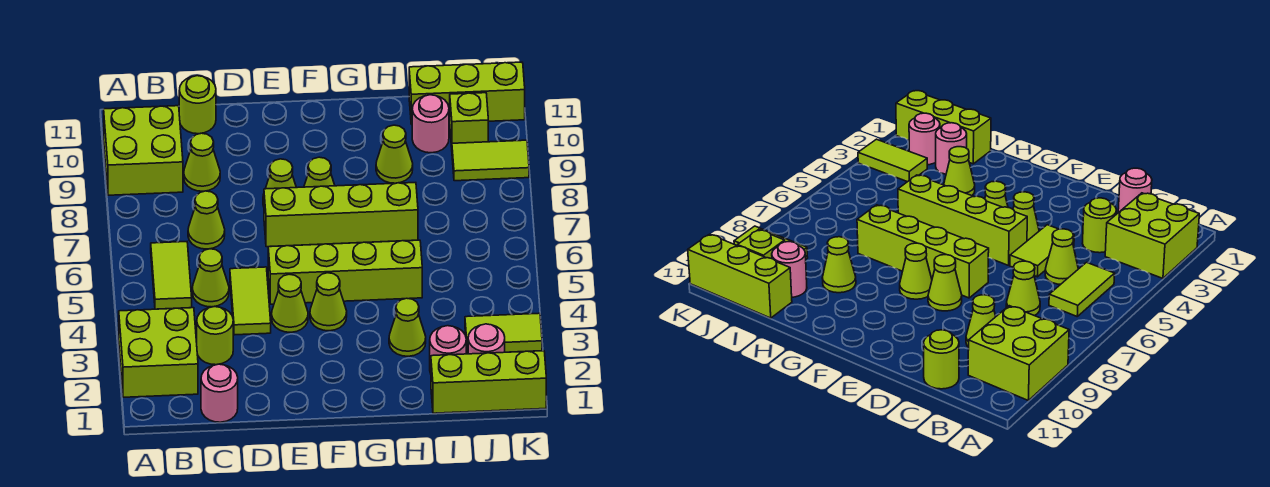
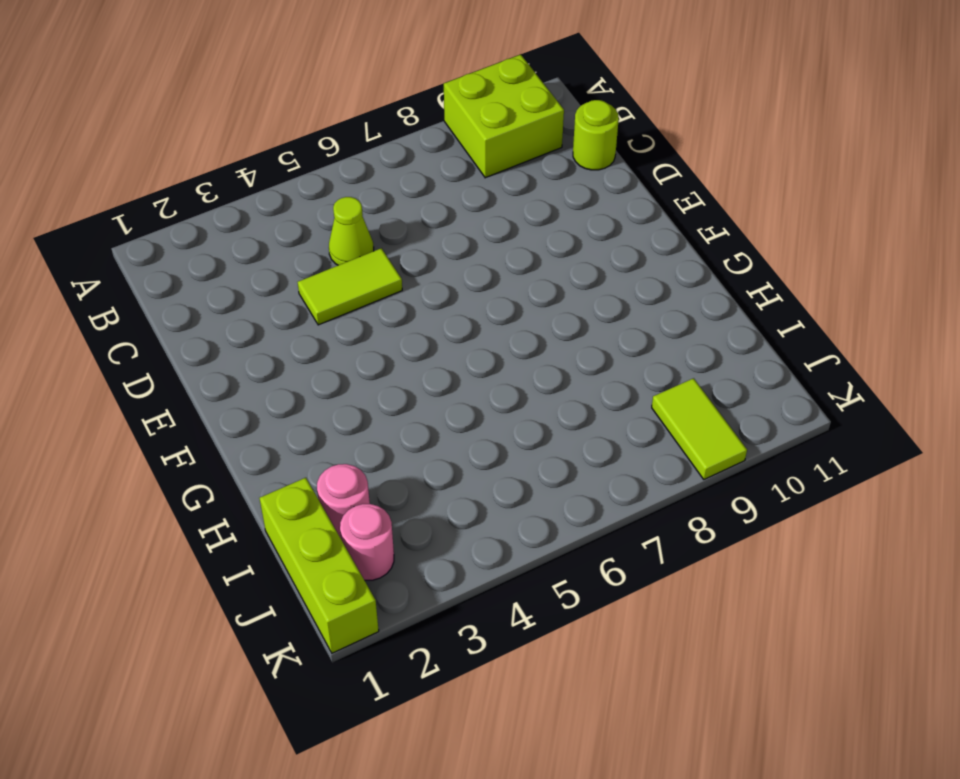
none -> lime 2x2 brick [119,308,198,397]
none -> lime 1x2 tile [151,242,192,309]
none -> pink 1x1 round brick [201,364,238,422]

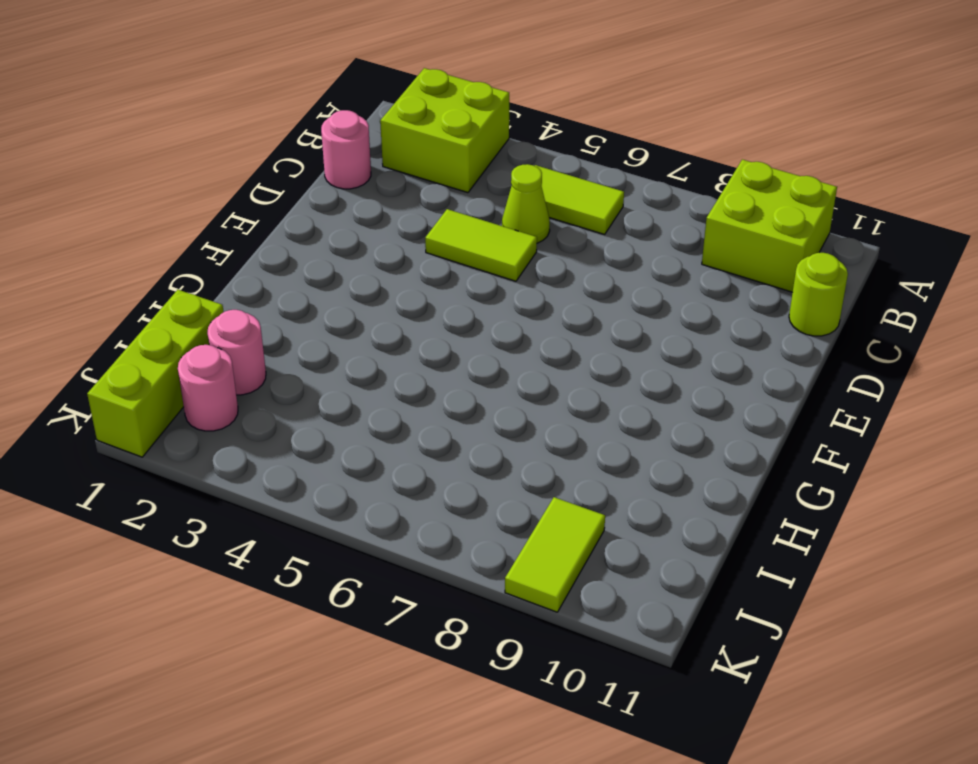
none -> lime 1x1 round brick [197,307,233,365]
none -> lime 1x1 cone [188,191,225,249]
none -> lime 1x1 cone [184,133,220,191]

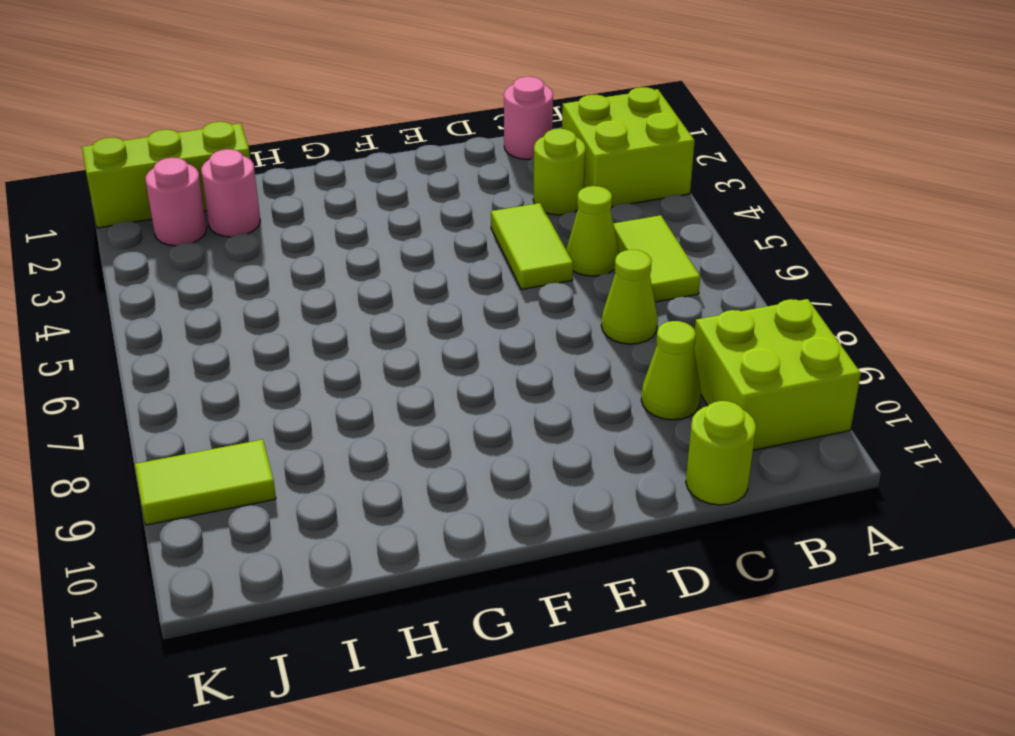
none -> lime 1x1 cone [272,274,308,332]
none -> lime 1x4 brick [268,240,422,304]
none -> lime 1x4 brick [264,183,418,247]

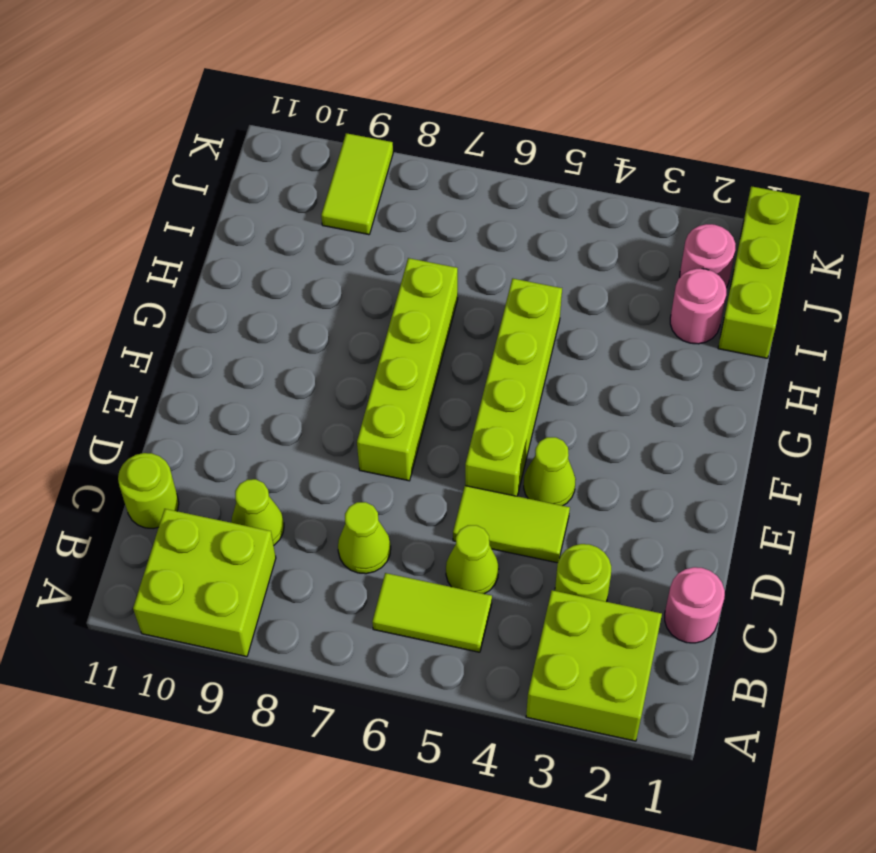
none -> lime 1x1 cone [263,159,296,206]
none -> lime 1x1 cone [310,273,347,331]
none -> lime 1x1 cone [304,157,335,187]

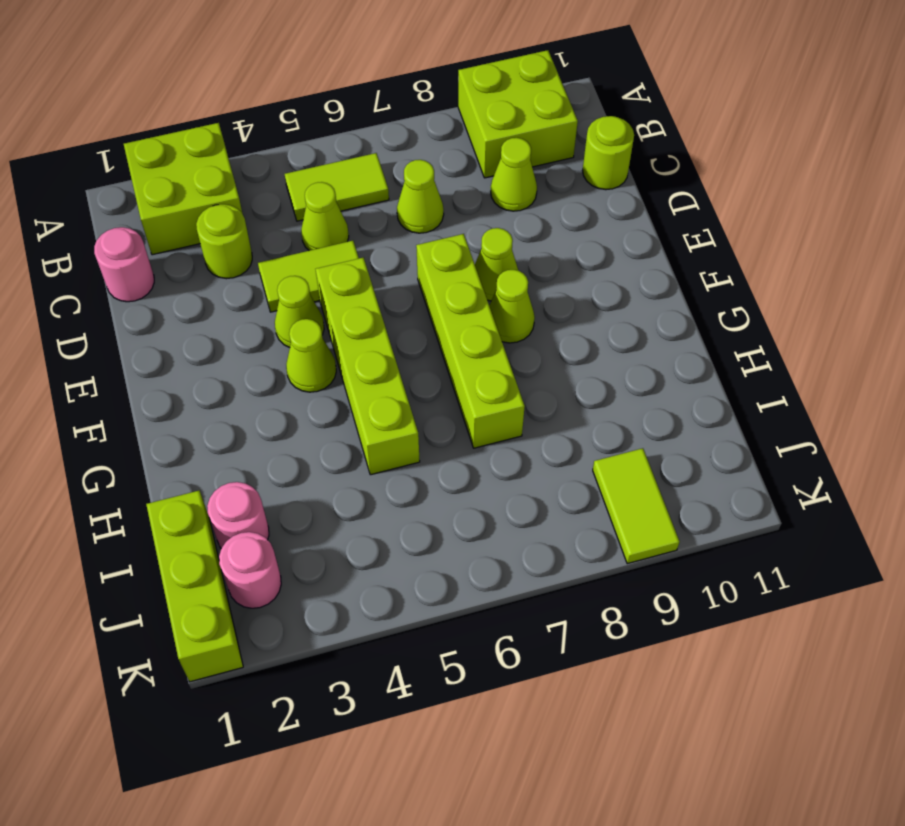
none -> lime 1x1 cone [389,298,426,356]
none -> lime 1x1 cone [376,125,413,183]
none -> pink 1x1 round brick [412,95,449,153]

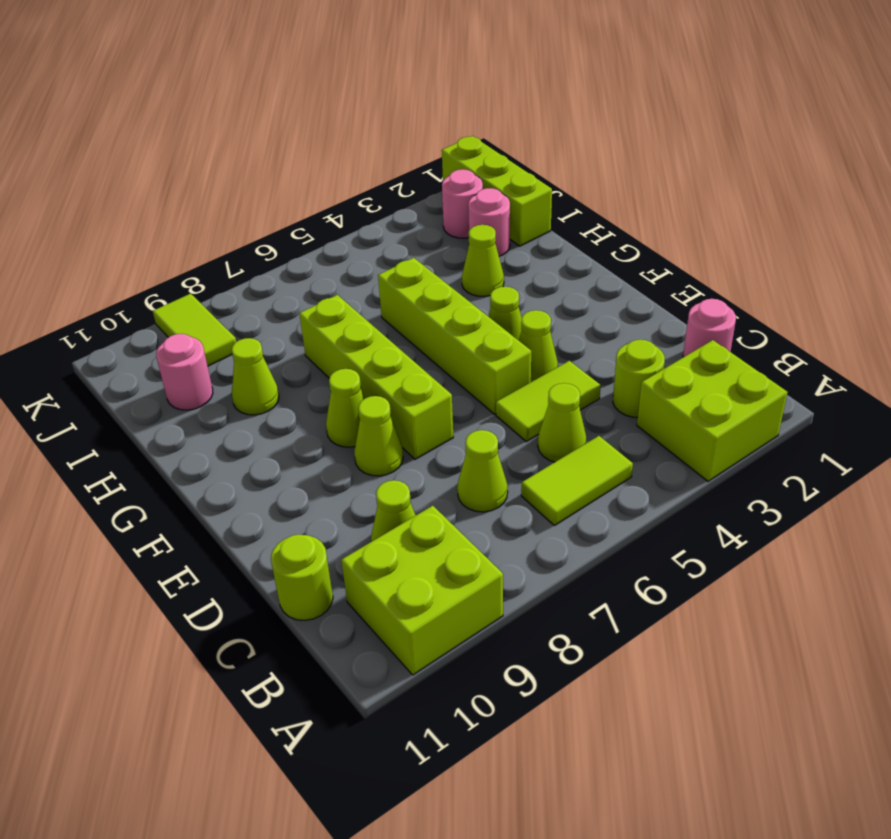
none -> lime 1x3 brick [409,62,525,124]
none -> lime 1x2 tile [465,313,542,354]
none -> lime 1x1 brick [450,93,488,147]

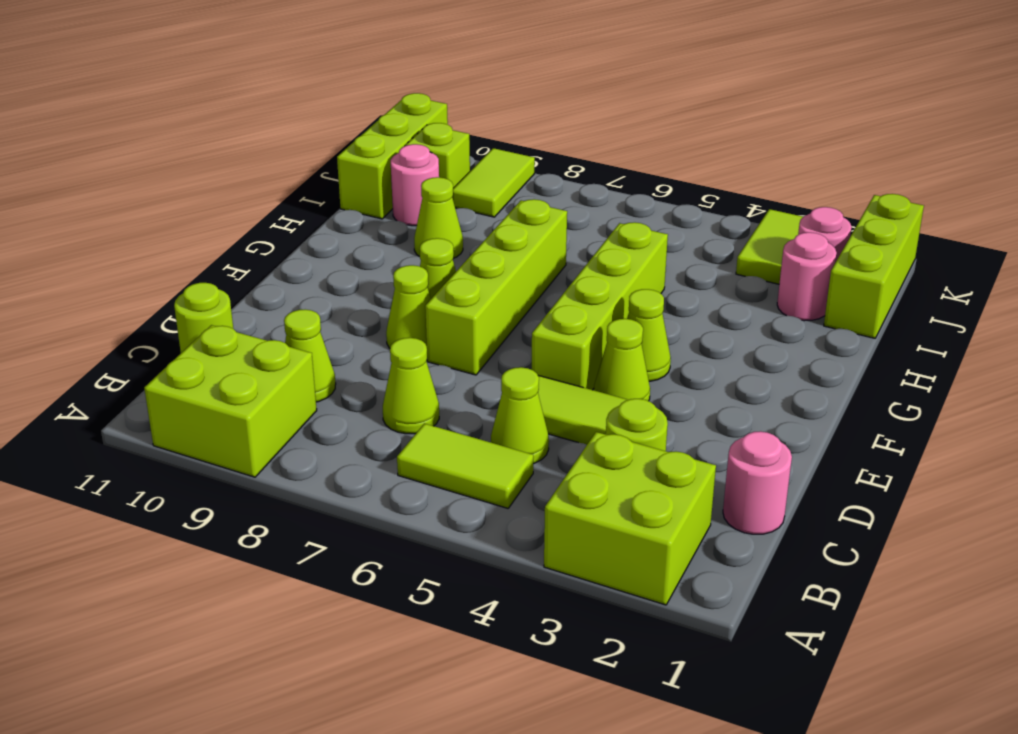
none -> lime 1x1 cone [389,298,426,356]

